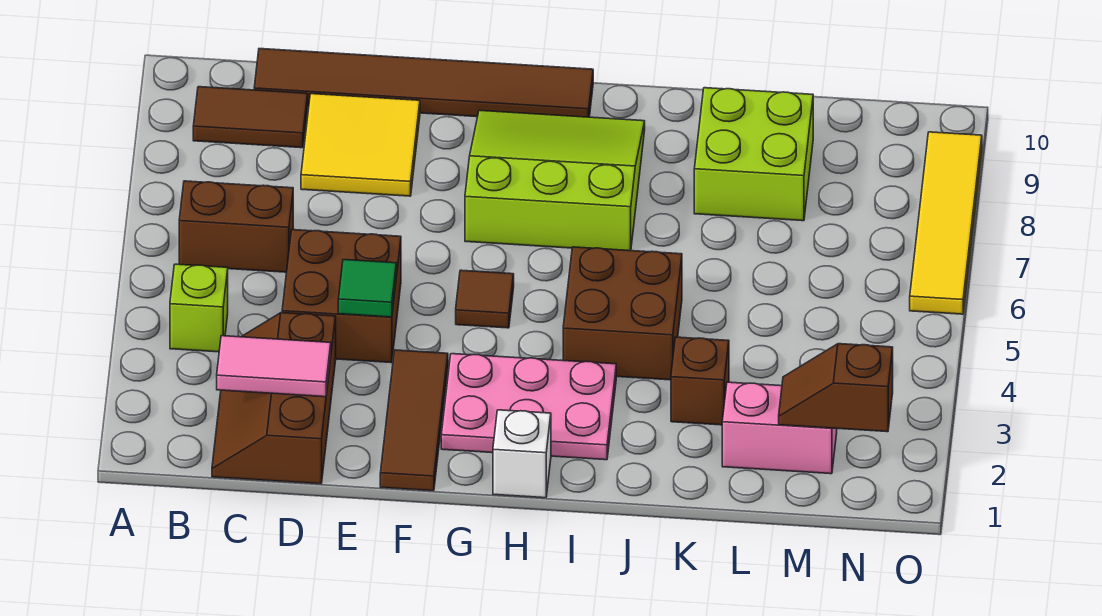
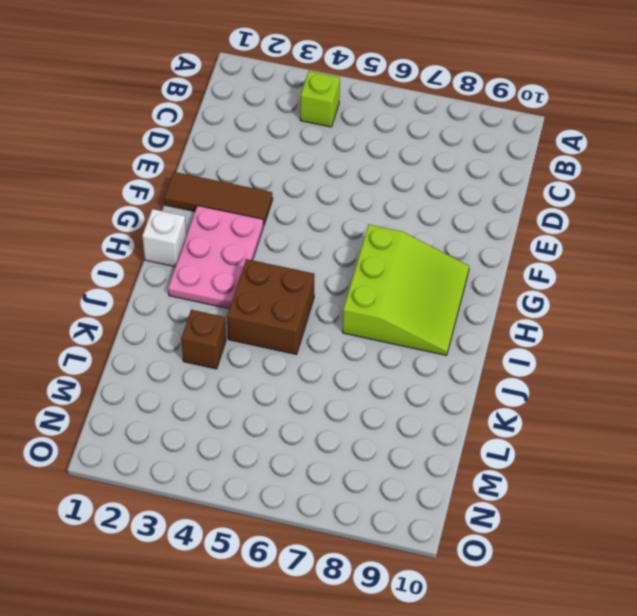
none -> brown 1x2 brick [179,181,293,272]
none -> brown 1x2 tile [193,87,308,148]
none -> brown 2x3 slope [212,313,336,484]

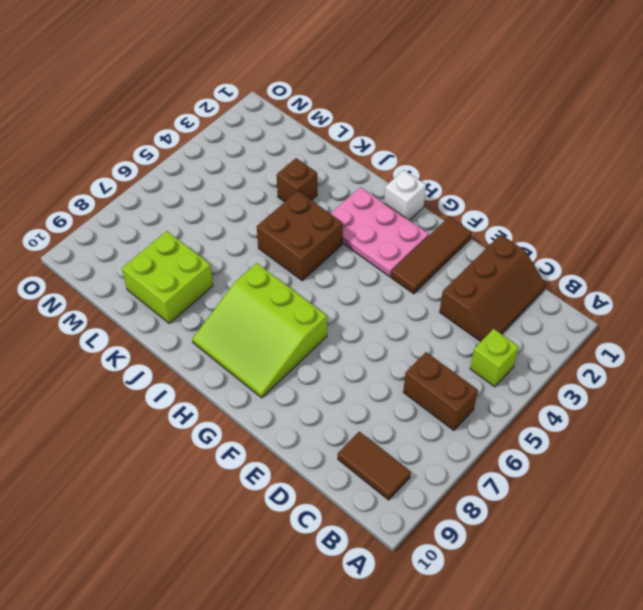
none -> brown 1x6 tile [254,49,593,117]
none -> brown 2x2 brick [282,230,401,363]
none -> yellow 2x2 tile [301,94,420,196]

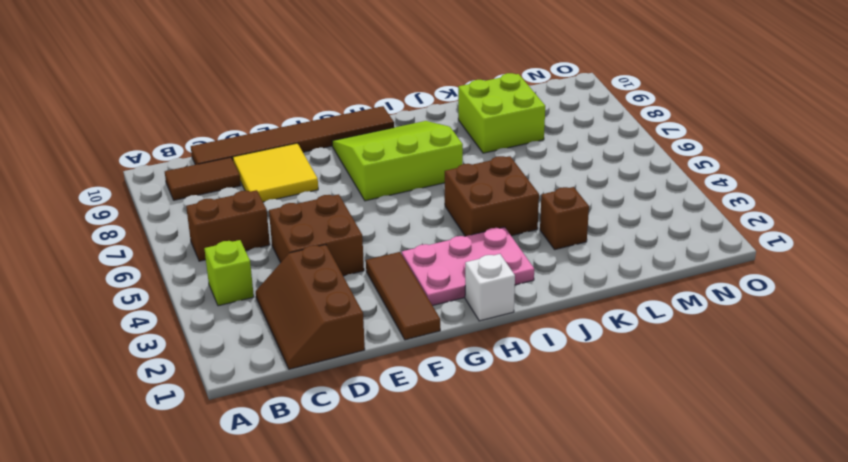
none -> brown 1x1 tile [456,270,514,328]
none -> pink 1x2 brick [722,382,837,474]
none -> yellow 1x4 tile [910,132,982,314]

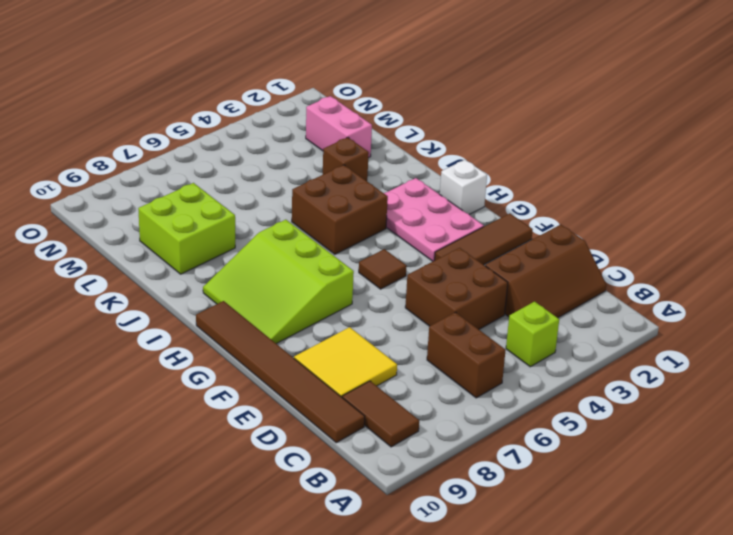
none -> yellow 1x4 tile [910,132,982,314]
none -> pink 1x2 tile [217,336,331,397]
none -> green 1x1 tile [338,260,396,317]

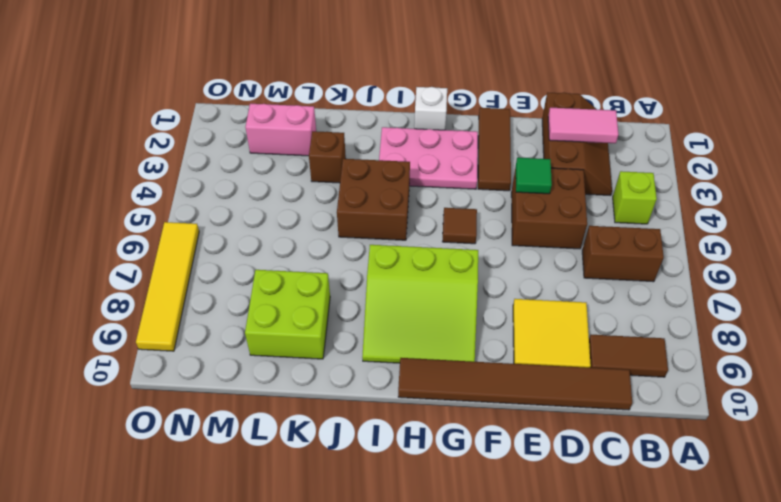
none -> brown 1x2 slope [779,344,893,432]

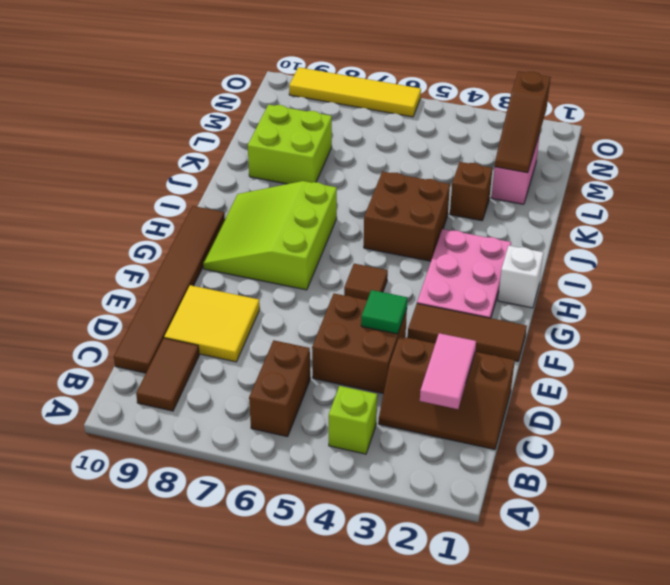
brown 1x3 slope [495,71,551,173] -> brown 1x2 slope [779,344,893,432]

